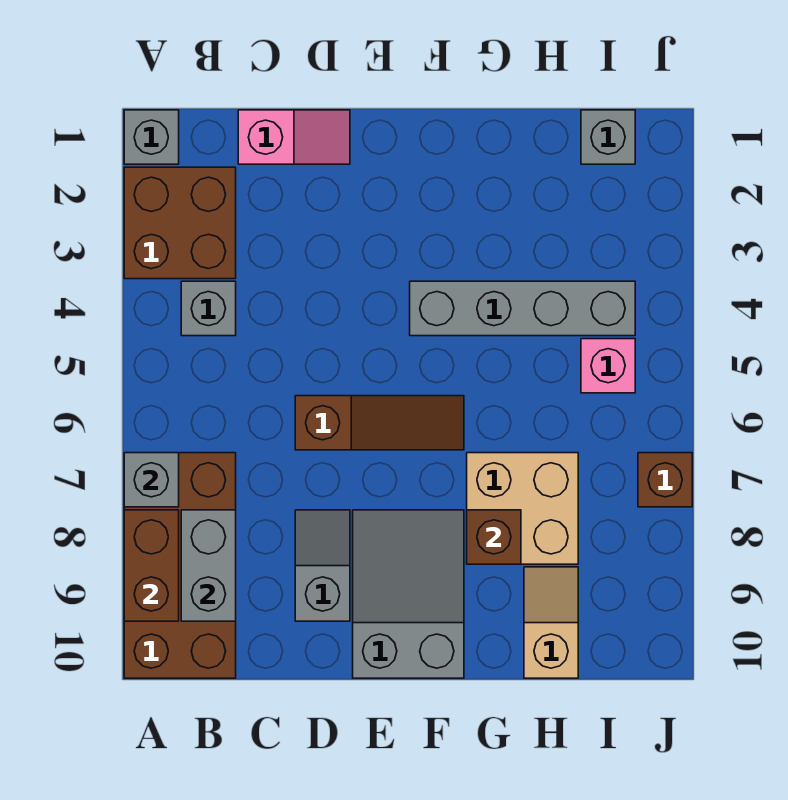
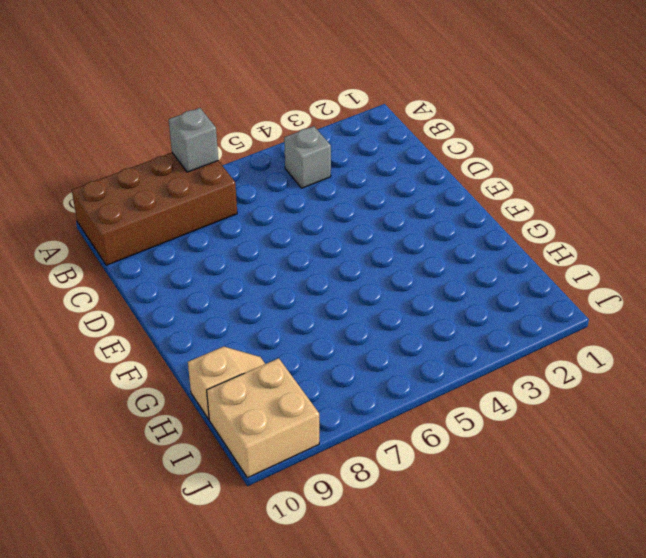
tan 2x2 brick [207,358,319,478] -> tan 2x2 brick moved to [467,453,578,564]
none -> grey 1x1 brick [124,110,179,164]
none -> brown 2x2 brick [124,167,236,279]
none -> pink 1x2 slope [238,110,350,164]

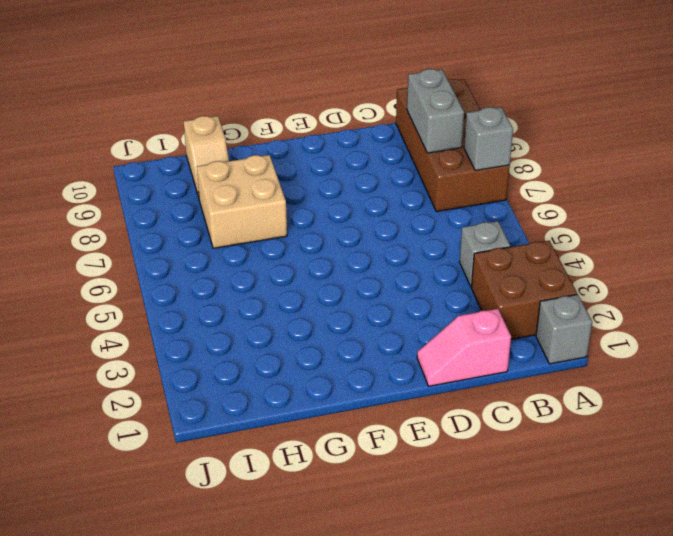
none -> brown 1x3 slope [295,396,464,450]
none -> grey 1x2 slope [295,510,350,621]
none -> grey 2x3 slope [353,510,464,678]

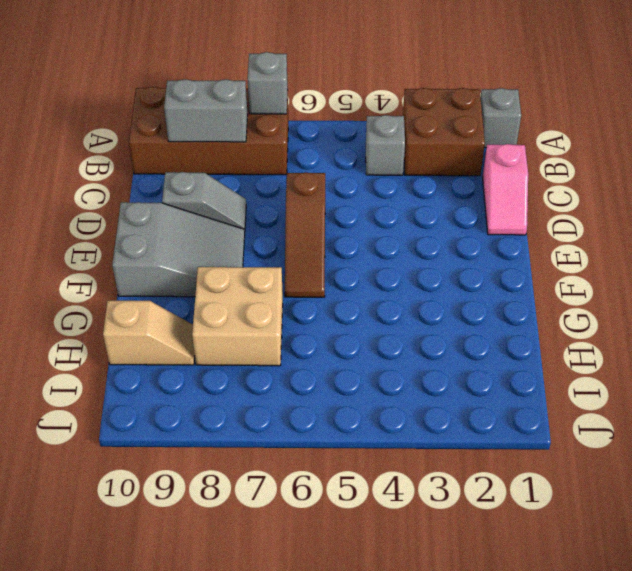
none -> grey 1x4 brick [410,281,635,336]
none -> grey 1x1 brick [581,110,635,164]
none -> pink 1x1 brick [581,339,635,393]

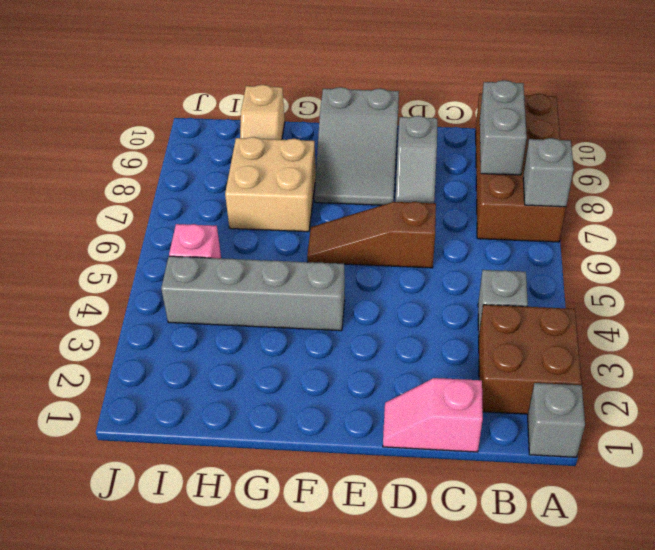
none -> grey 1x1 brick [581,110,635,164]
none -> brown 1x1 brick [638,453,692,507]
none -> brown 1x2 brick [124,510,179,621]

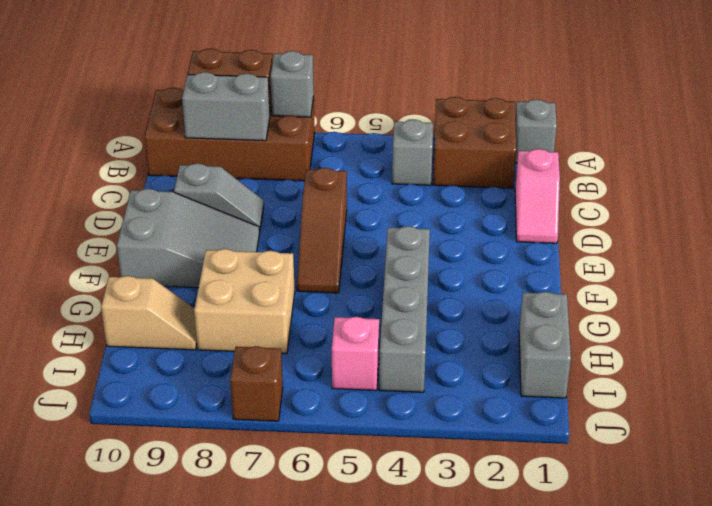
grey 1x2 brick [519,292,571,398] -> grey 1x1 brick [581,110,635,164]
none -> brown 1x1 brick [467,510,521,564]

